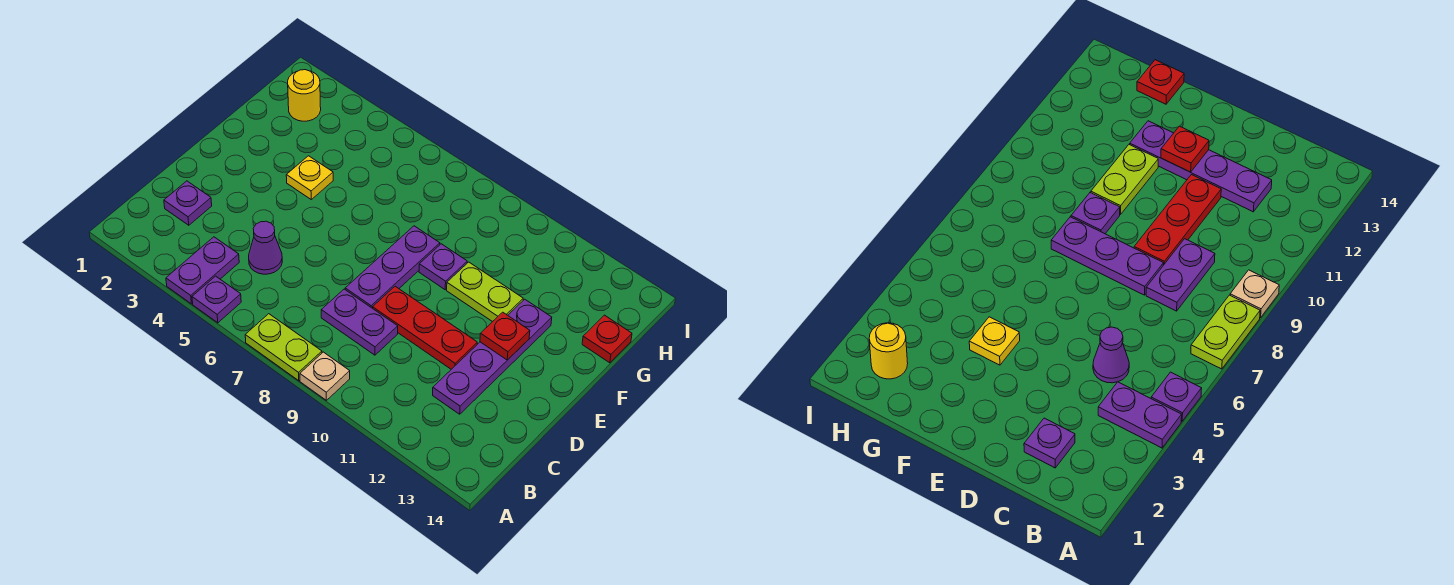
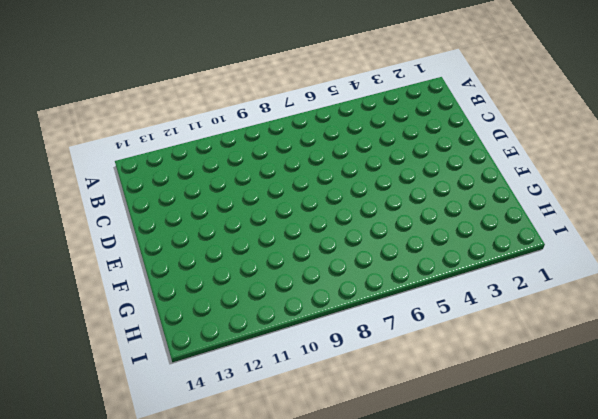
none -> purple 1x2 plate [166,237,239,304]
none -> purple 1x1 plate [192,276,241,323]
none -> lime 1x2 plate [245,314,322,381]

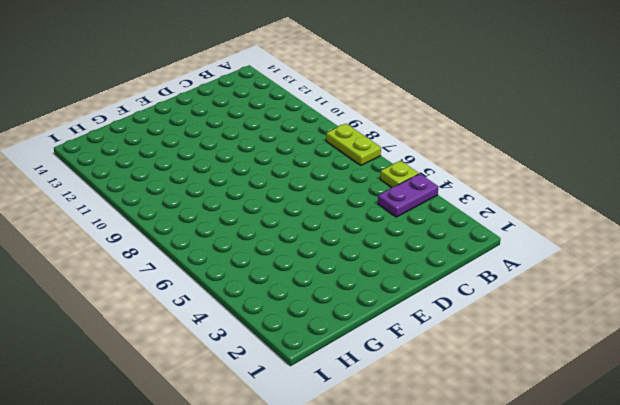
lime 1x1 plate [380,161,419,187] -> purple 1x1 plate [192,276,241,323]
none -> tan 1x1 plate [300,352,350,400]
none -> purple 1x1 plate [164,181,212,225]
none -> purple 1x1 cone [249,221,282,274]

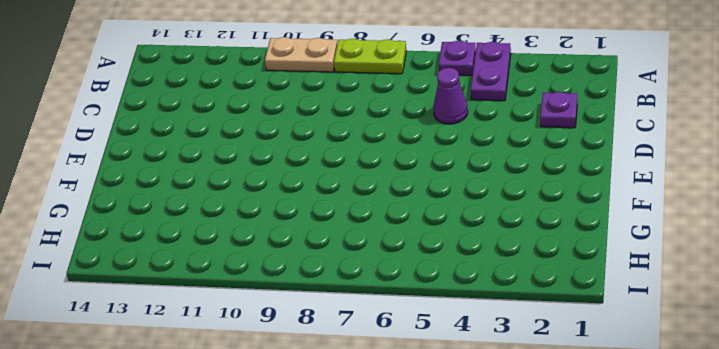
tan 1x2 plate [265,37,337,72] -> tan 1x1 plate [300,352,350,400]
none -> purple 1x2 plate [321,289,398,355]
none -> purple 1x4 plate [433,299,552,414]
none -> purple 1x3 plate [345,226,440,308]

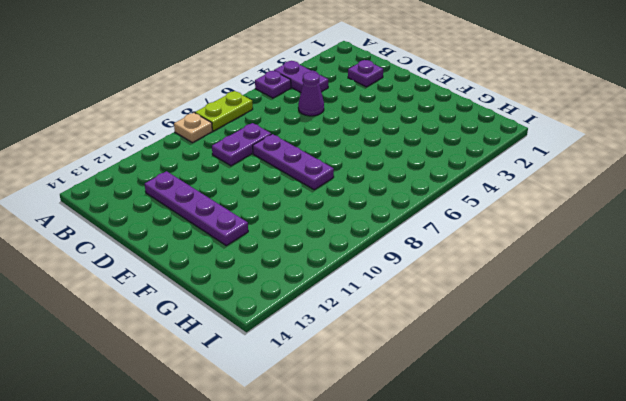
none -> red 1x3 plate [373,286,477,369]
none -> yellow 1x1 plate [286,156,333,199]
none -> purple 1x1 plate [419,244,467,290]

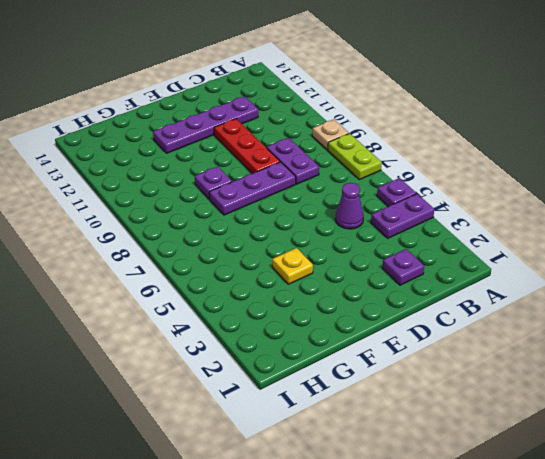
none -> lime 1x2 plate [447,262,523,322]
none -> red 1x1 plate [582,315,632,363]
none -> yellow 1x1 round brick [288,70,321,121]

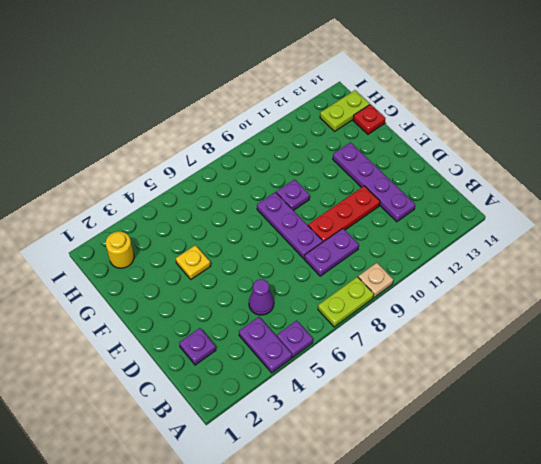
lime 1x2 plate [320,90,370,131] -> lime 1x2 plate moved to [447,262,523,322]
none -> red 1x1 plate [480,312,530,360]

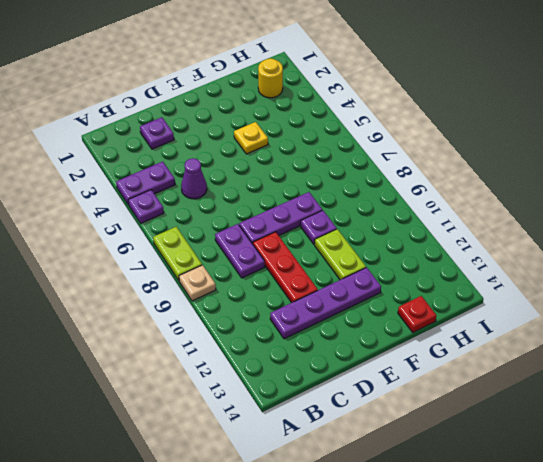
none -> red 1x1 plate [480,312,530,360]

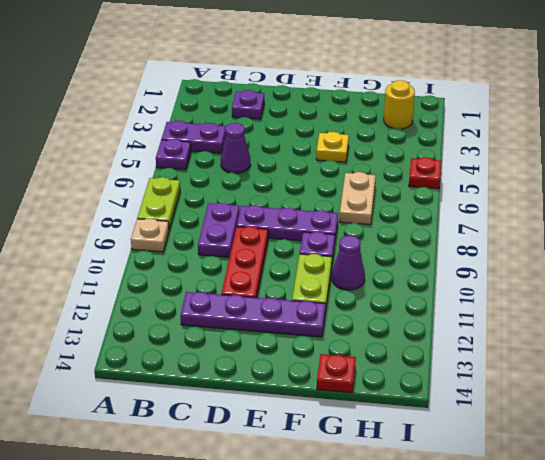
tan 1x2 plate [339,172,376,225] -> none
purple 1x1 cone [332,235,365,290] -> none
red 1x1 plate [409,157,441,189] -> red 1x1 plate moved to [480,312,530,360]

